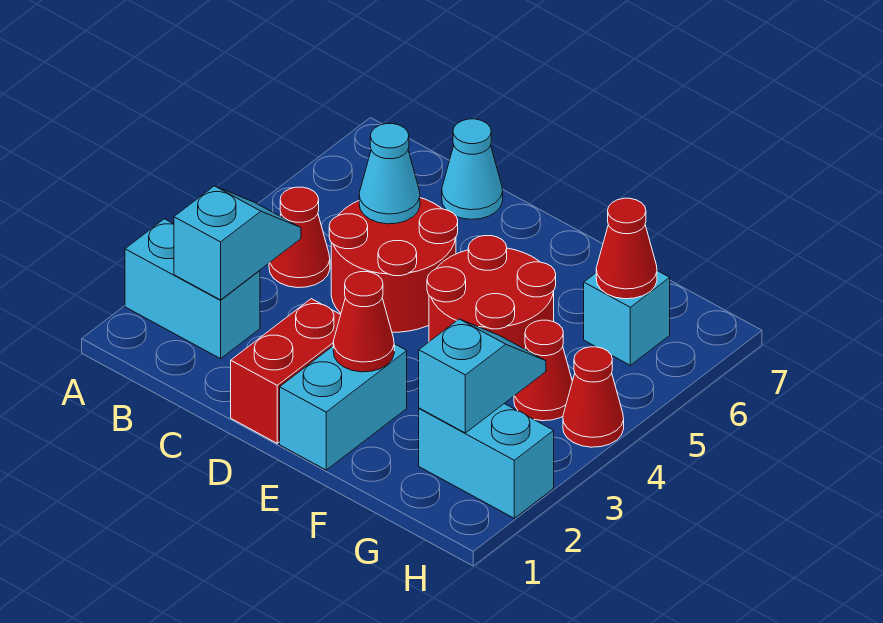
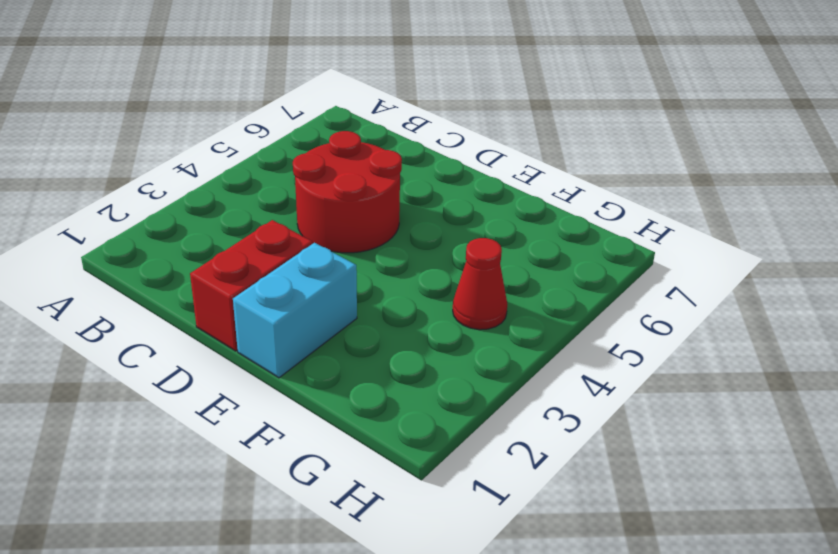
none -> cyan 1x2 brick [125,219,260,359]
none -> red 1x1 cone [269,187,330,288]
none -> cyan 1x1 cone [442,119,503,219]

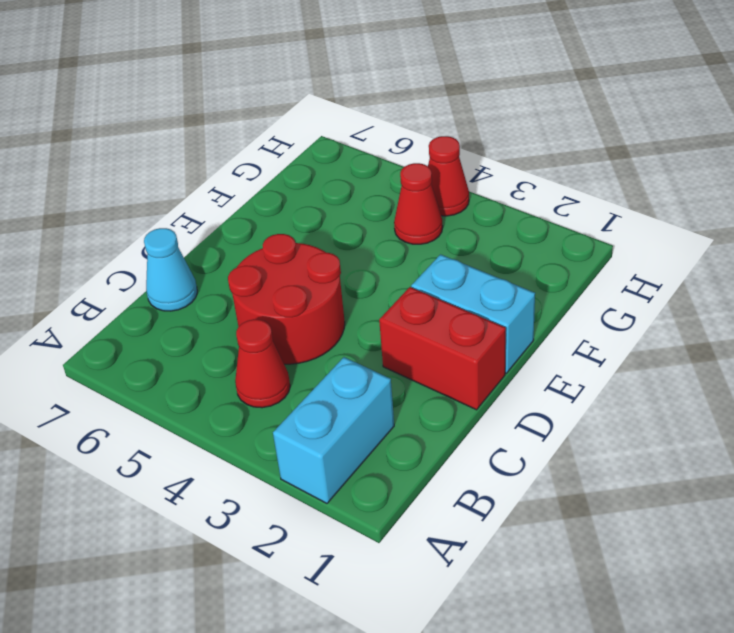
none -> red 2x2 round brick [427,236,556,349]
none -> cyan 1x2 brick [419,404,554,518]
none -> cyan 1x1 brick [584,271,670,365]

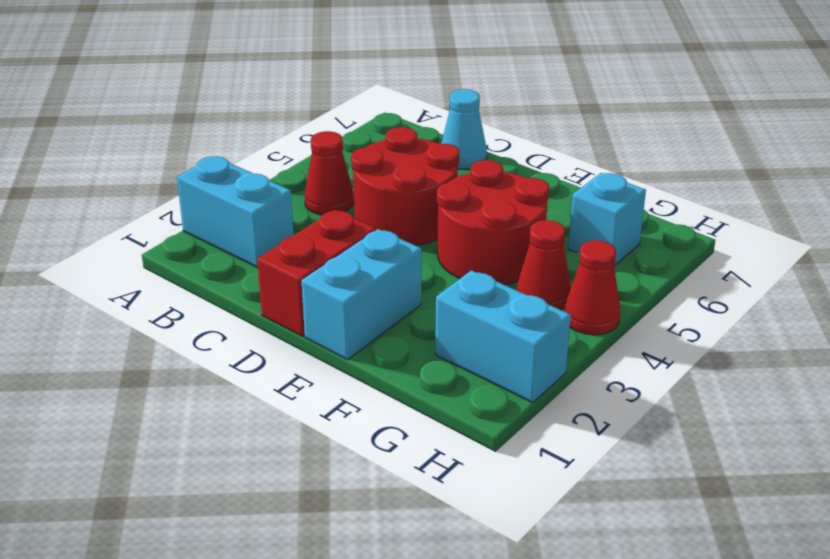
none -> cyan 1x2 slope [174,186,301,300]
none -> cyan 1x1 cone [359,124,420,224]
none -> red 1x1 cone [333,272,394,372]

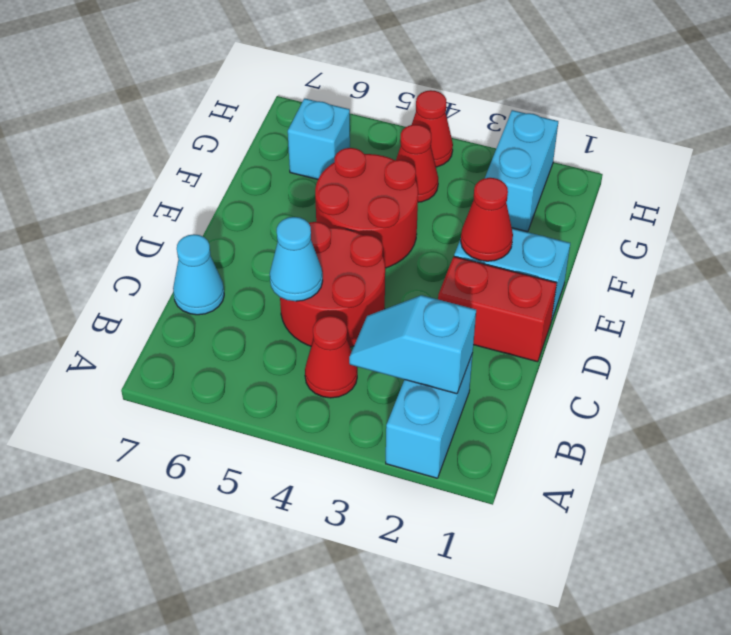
none -> cyan 1x2 slope [419,319,546,433]
none -> red 1x1 cone [596,198,657,299]

